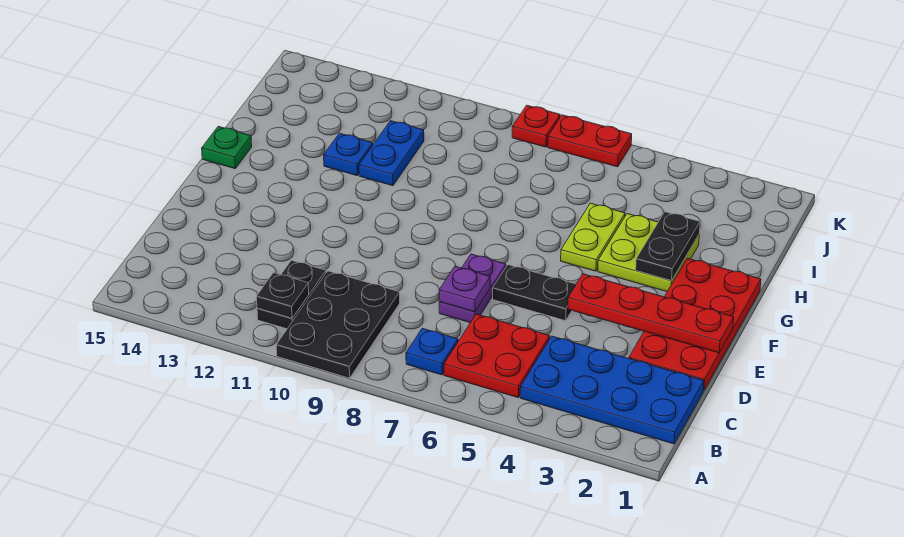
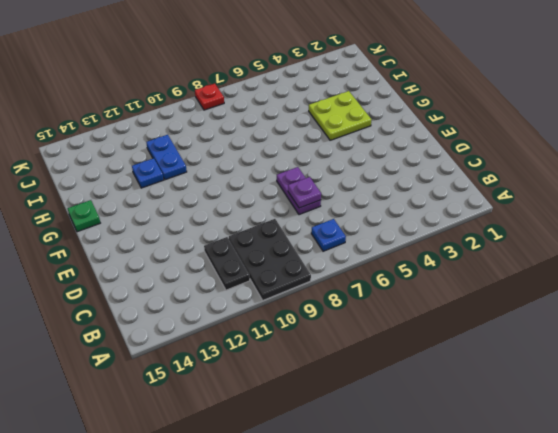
none -> blue 2x4 plate [520,336,704,444]
none -> red 2x2 plate [444,314,550,397]
none -> red 2x4 plate [629,258,761,391]

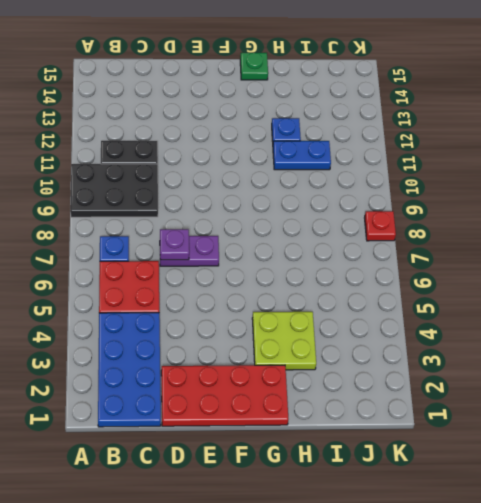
none -> black 1x2 plate [493,265,576,321]
none -> lime 1x2 plate [561,203,625,271]
none -> red 1x2 plate [548,115,632,167]

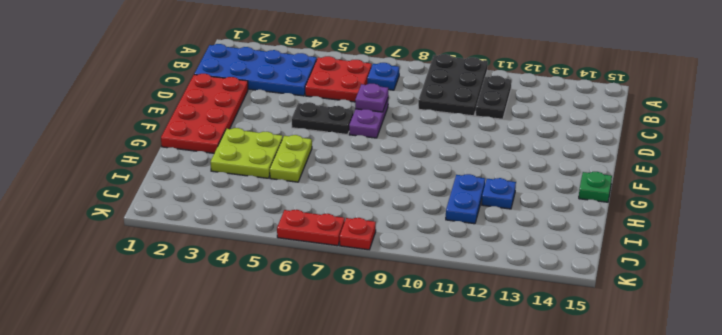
none -> black 1x1 plate [256,273,309,318]
none -> red 1x4 plate [568,274,734,353]
none -> black 1x2 plate [636,212,700,281]

